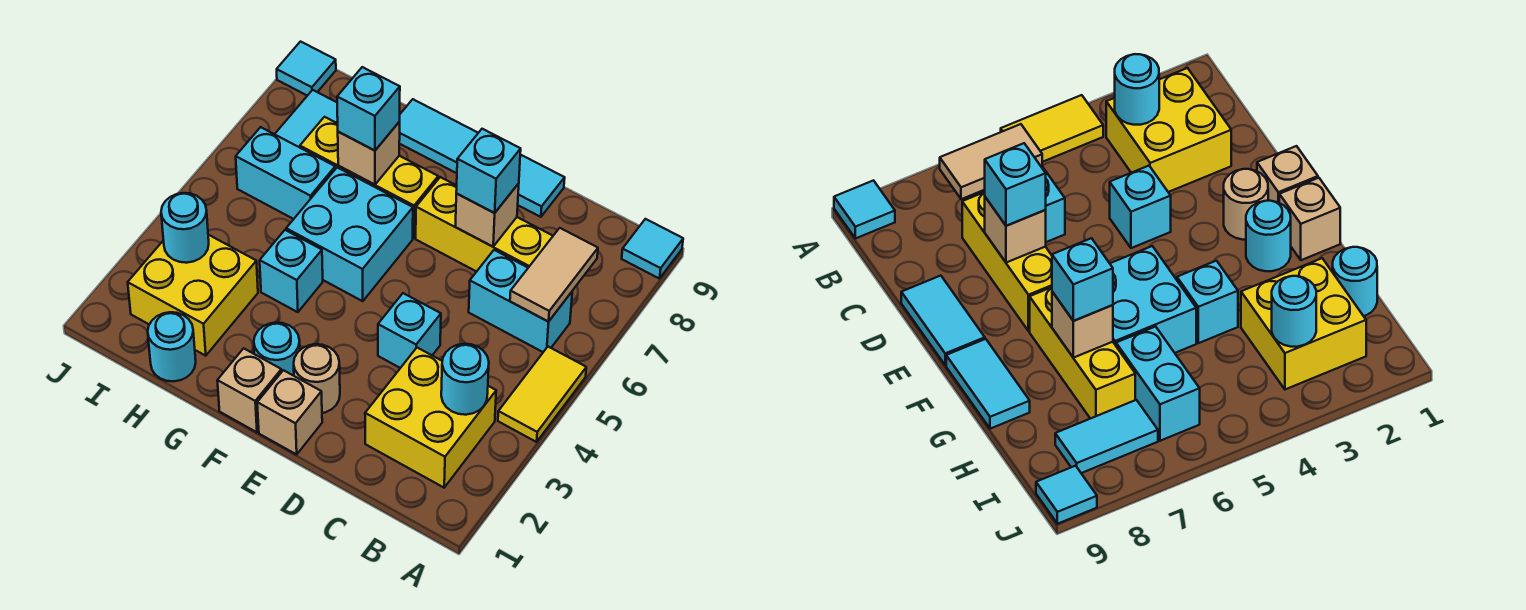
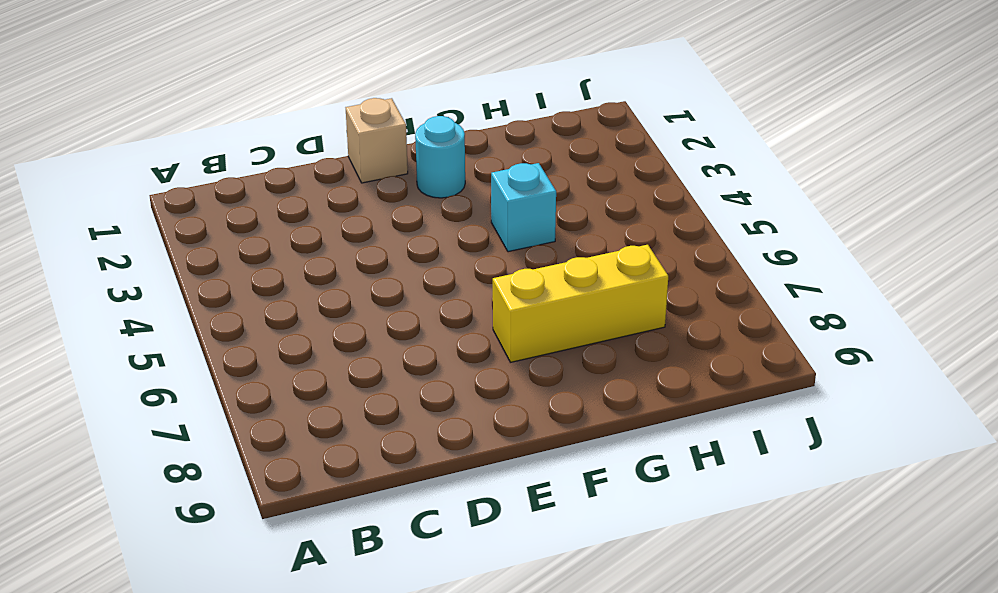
none -> yellow 1x2 tile [498,347,586,442]
none -> cyan 1x1 tile [622,219,683,279]
none -> yellow 2x2 brick [365,348,496,488]

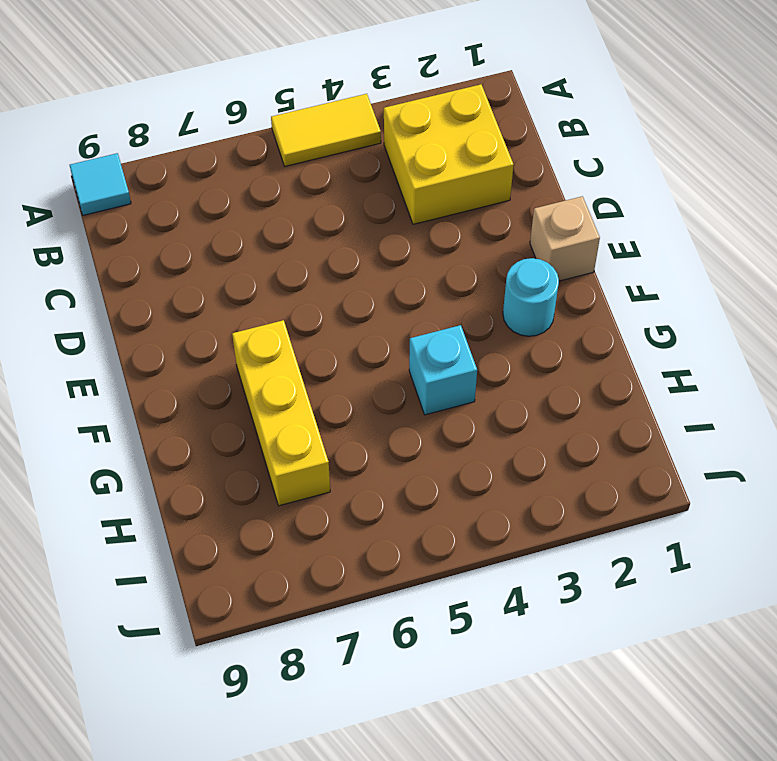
none -> cyan 1x2 brick [469,250,572,352]
none -> yellow 1x3 brick [416,177,553,272]
none -> cyan 1x1 brick [378,293,441,368]

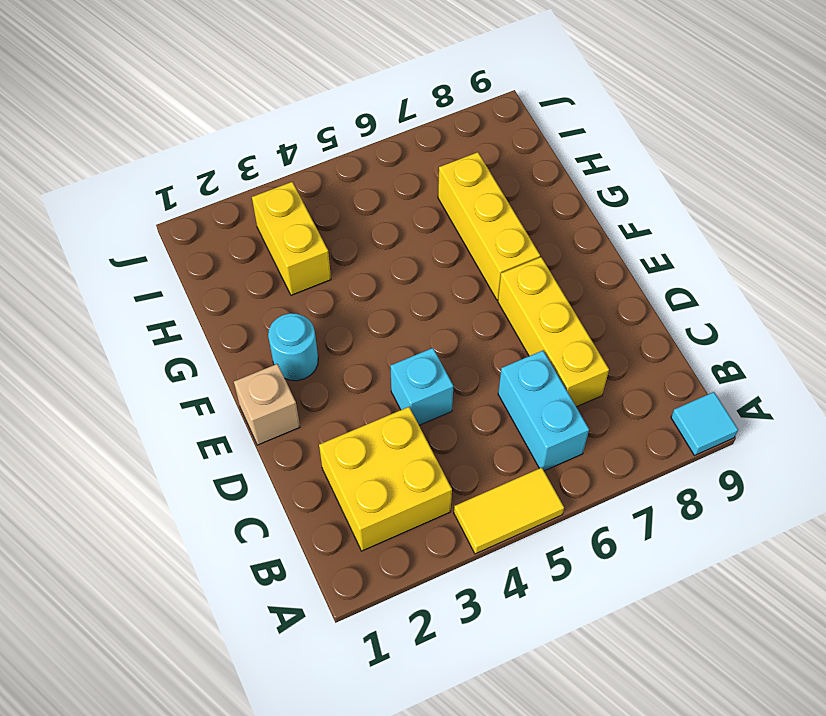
yellow 1x2 brick [252,182,331,295] -> yellow 2x2 brick [128,235,258,356]
none -> cyan 1x2 tile [518,155,565,217]
none -> tan 1x1 round brick [294,344,340,413]
none -> tan 1x1 brick [217,348,281,432]

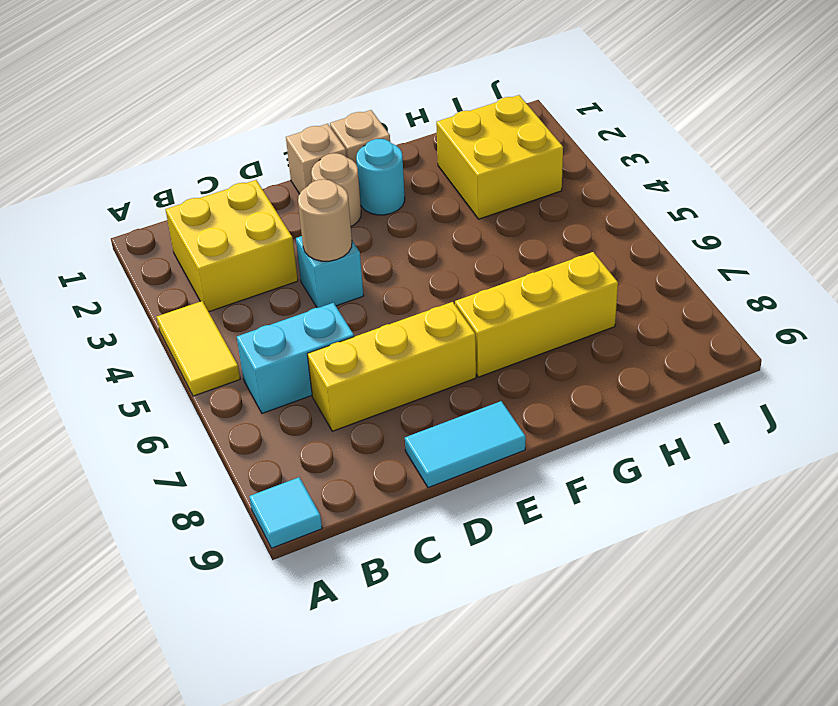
tan 1x1 round brick [298,179,352,261] -> none
none -> cyan 2x2 brick [286,167,413,301]
none -> cyan 1x2 tile [399,99,478,173]
none -> cyan 1x1 brick [260,230,323,312]

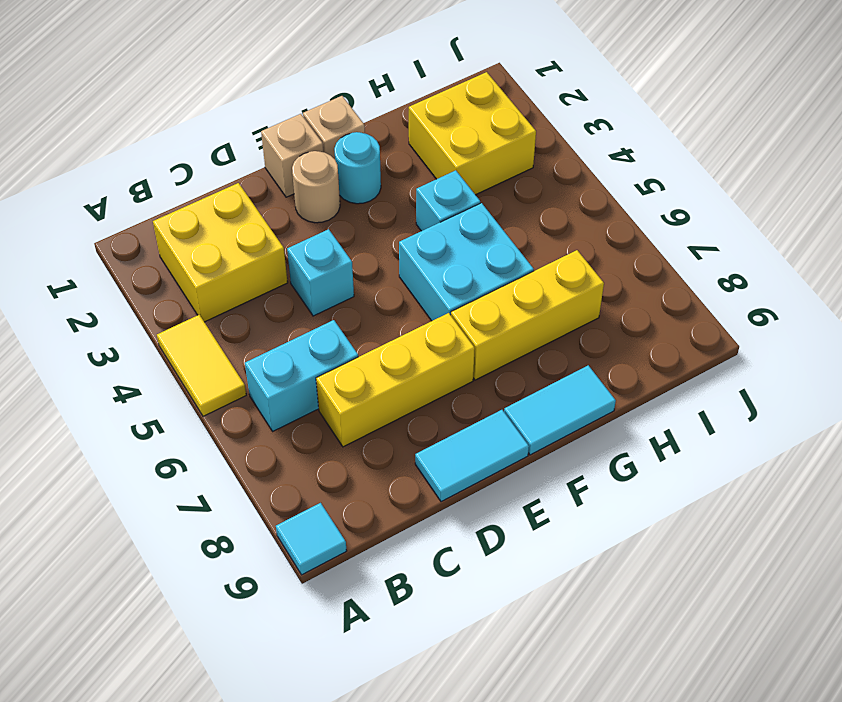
none -> cyan 1x1 round brick [148,312,196,381]
none -> cyan 1x2 brick [236,127,335,219]
none -> cyan 1x2 tile [275,90,338,147]

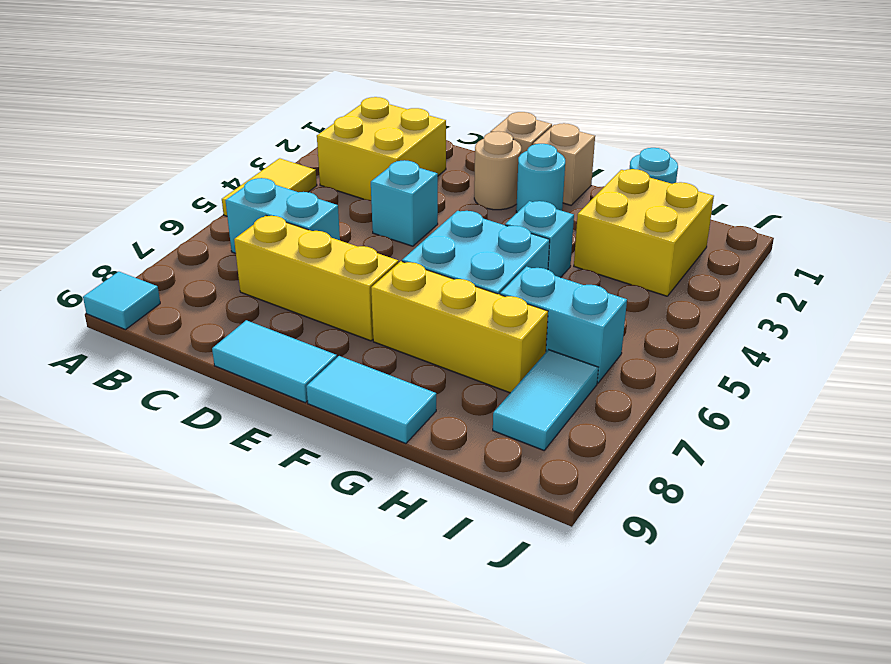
none -> cyan 1x1 tile [277,42,336,96]
none -> cyan 1x1 round brick [441,344,489,415]
none -> tan 1x2 tile [510,228,598,322]

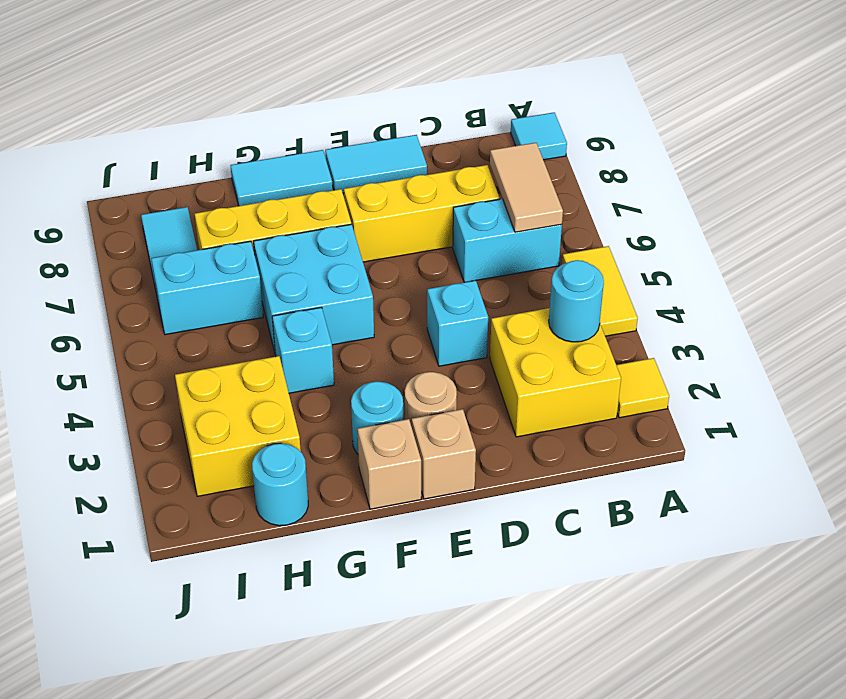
yellow 1x1 tile [616,358,669,418] -> none
none -> cyan 1x1 tile [277,42,336,96]
none -> tan 1x1 brick [455,183,519,247]
none -> tan 1x1 brick [338,122,400,185]

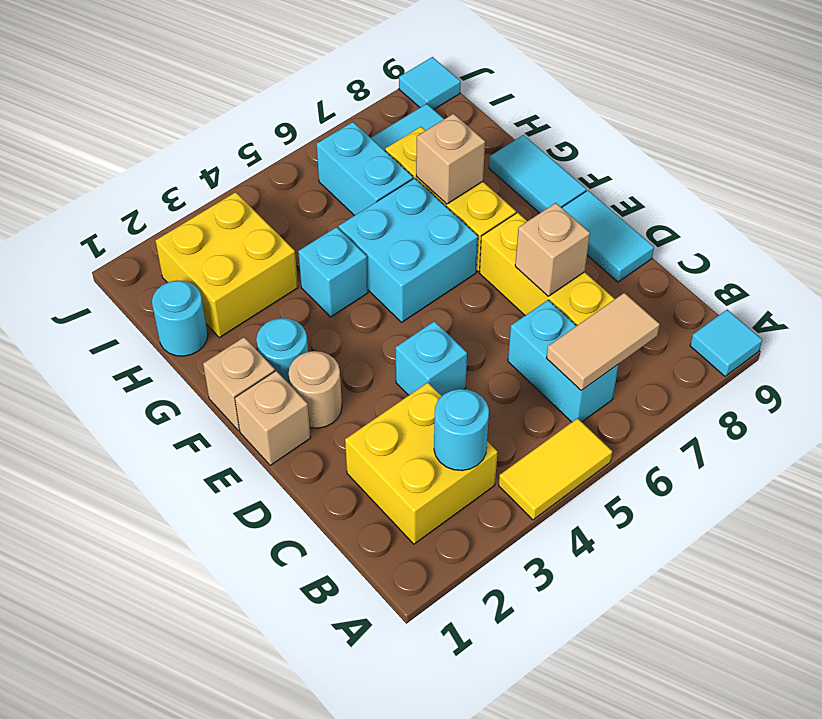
none -> cyan 1x1 round brick [161,193,209,263]
none -> cyan 1x1 brick [456,129,521,213]
none -> cyan 1x1 brick [337,67,400,151]

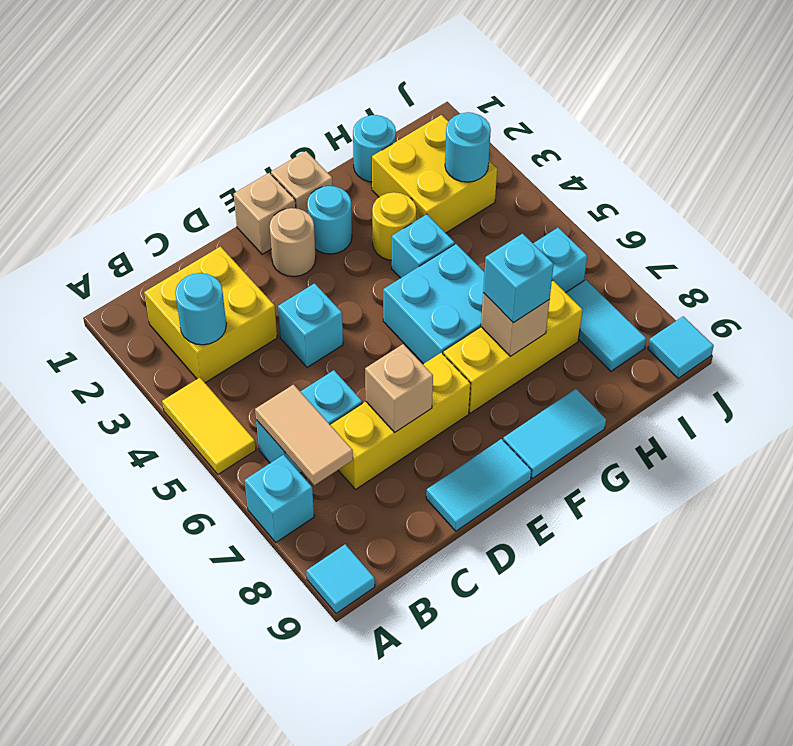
cyan 1x1 brick [245,455,314,542] -> cyan 1x1 brick moved to [456,129,521,213]
yellow 1x1 round brick [372,192,416,260] -> none

